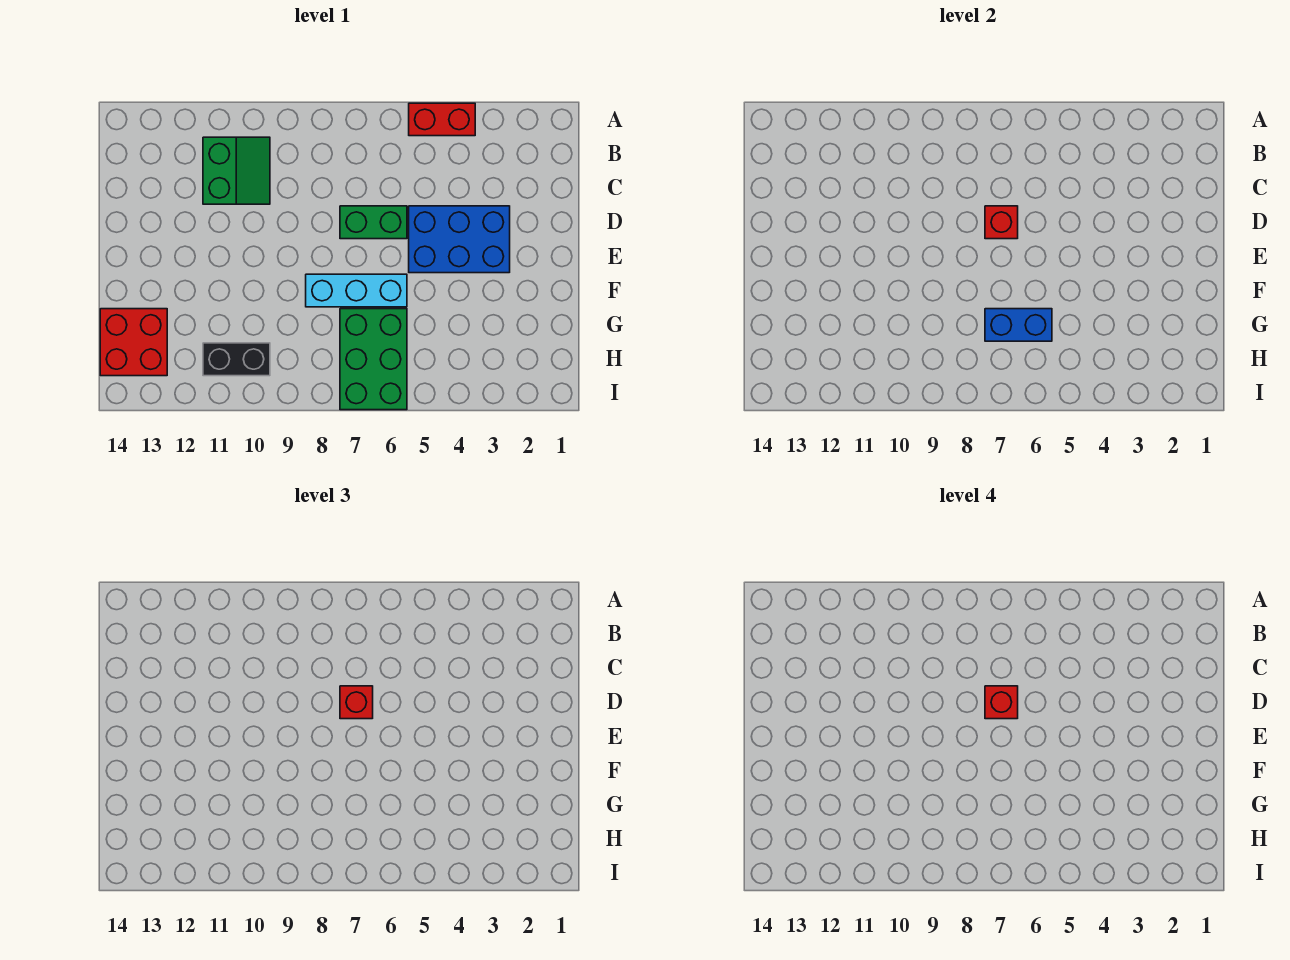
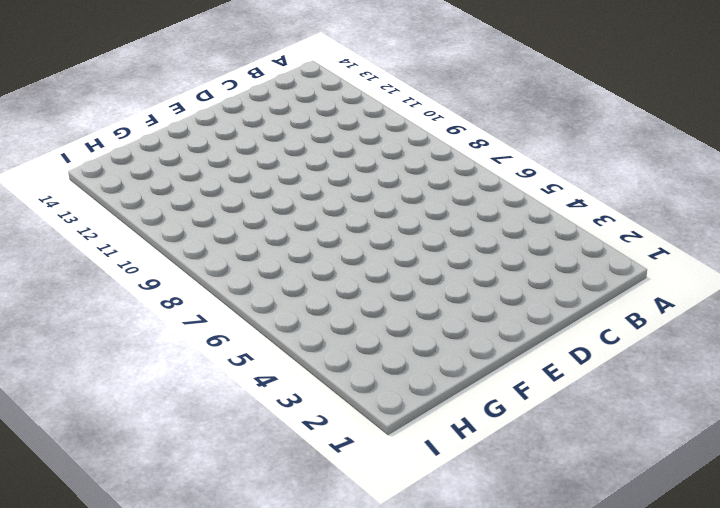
none -> red 1x2 brick [409,103,475,136]
none -> green 2x2 slope [203,137,270,204]
none -> blue 2x3 brick [409,206,510,273]

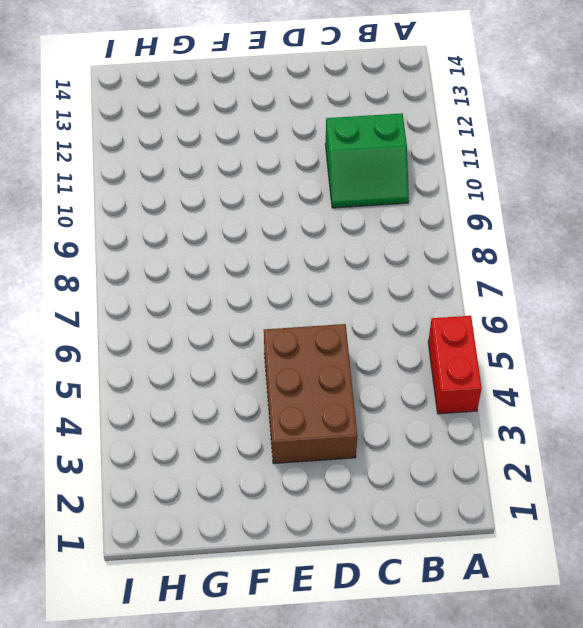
brown 2x3 brick [264,324,357,464] -> blue 2x3 brick [409,206,510,273]
none -> green 1x2 brick [340,206,407,239]
none -> cyan 1x3 brick [306,274,407,307]
none -> green 2x3 brick [340,309,407,410]

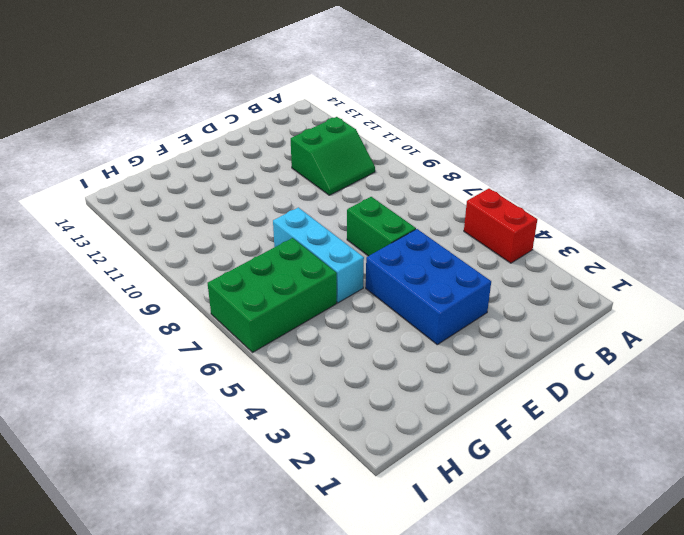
none -> red 2x2 brick [100,309,167,376]
none -> black 1x2 brick [203,343,270,376]
none -> red 1x1 brick [985,206,1018,239]

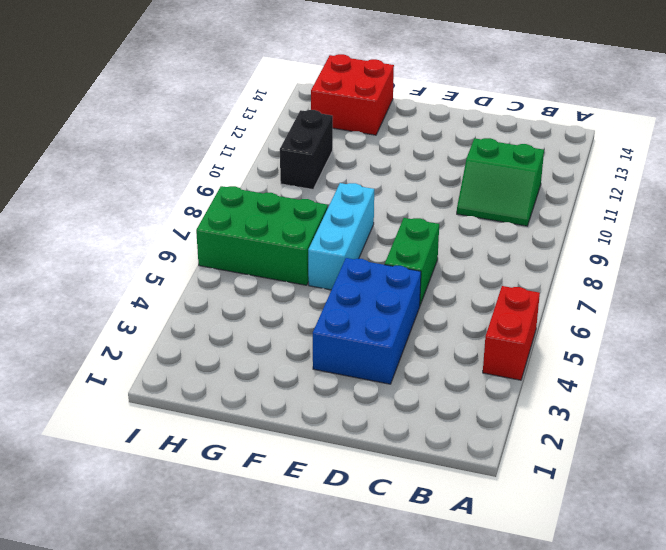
none -> red 1x1 brick [985,206,1018,239]
none -> blue 1x2 brick [985,309,1052,341]
none -> red 1x1 brick [340,686,373,719]

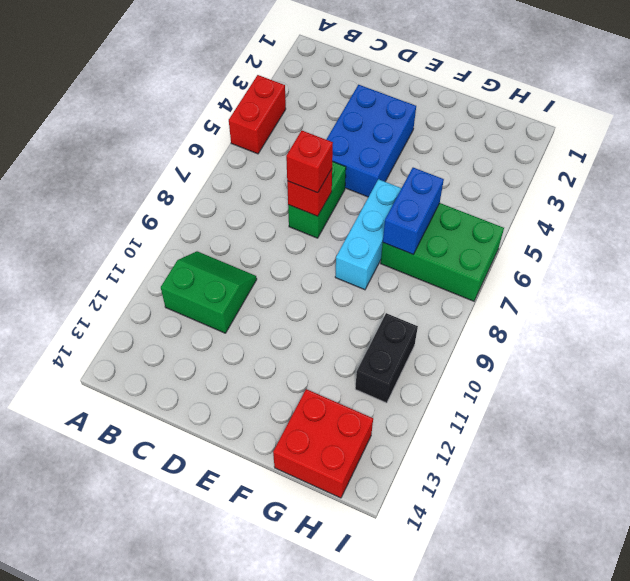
none -> red 1x1 brick [985,686,1018,719]

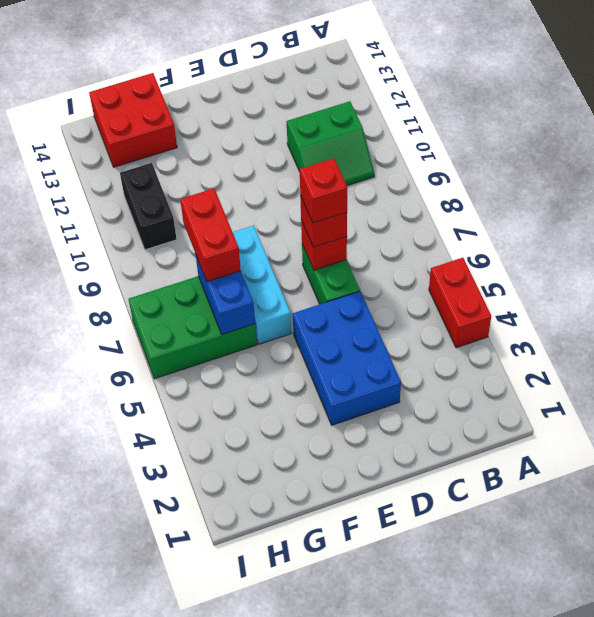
red 1x2 brick [180,188,241,282] -> none

